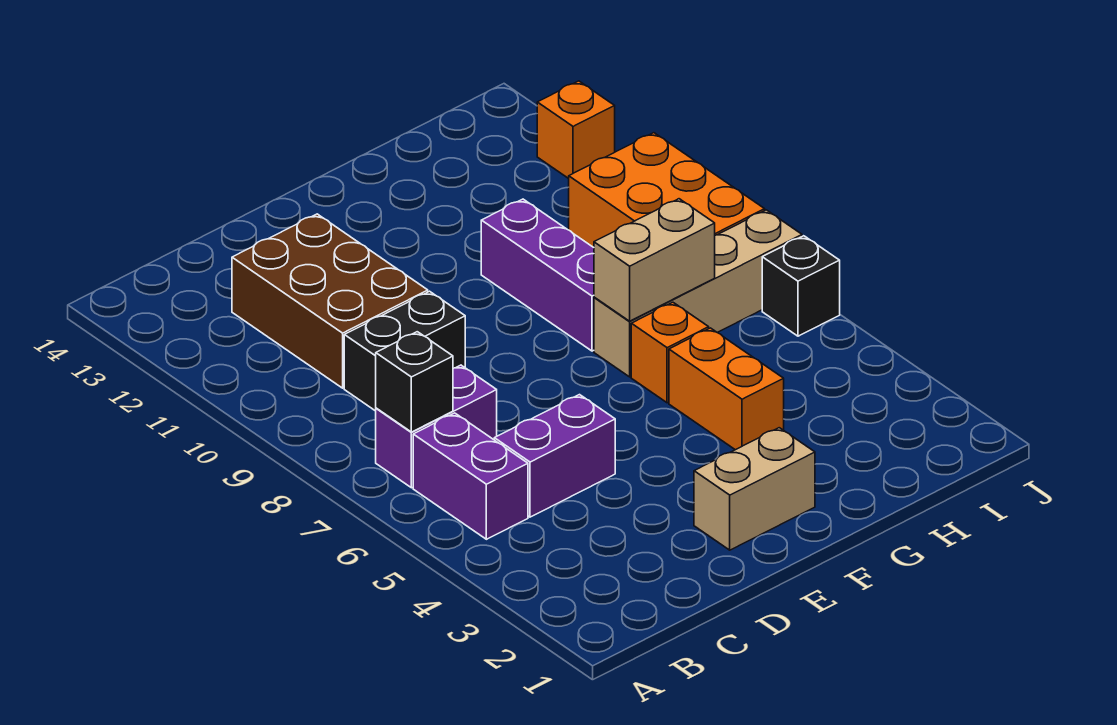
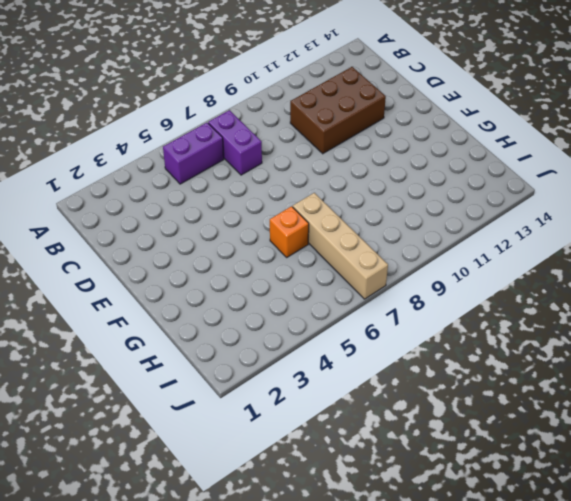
none -> purple 1x2 brick [494,395,615,517]
none -> black 1x2 brick [344,291,465,411]
none -> tan 1x2 brick [694,428,815,550]

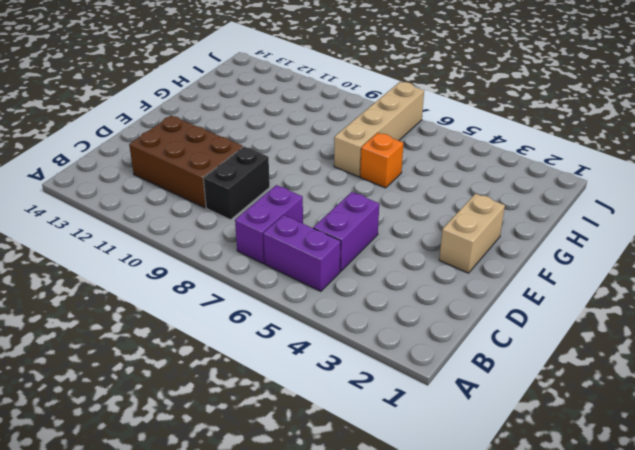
none -> orange 1x2 brick [669,328,784,450]
none -> purple 1x3 brick [481,199,594,351]
none -> orange 2x3 brick [569,133,765,247]

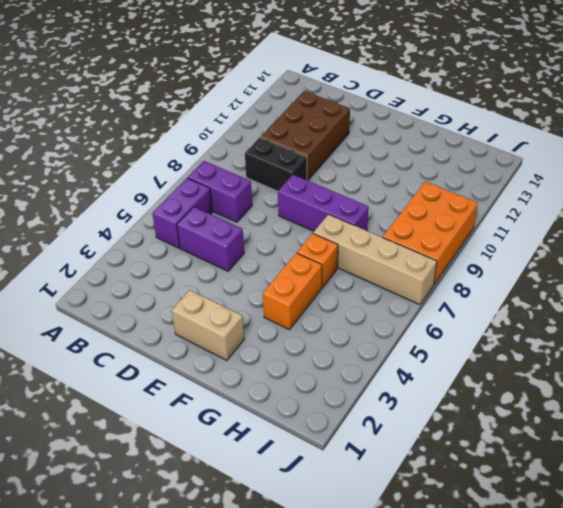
purple 1x3 brick [278,175,369,231] -> purple 1x3 brick turned to [481,199,594,351]
none -> black 1x1 brick [762,236,840,336]
none -> orange 1x1 brick [537,81,615,179]
none -> black 1x1 brick [376,332,453,432]

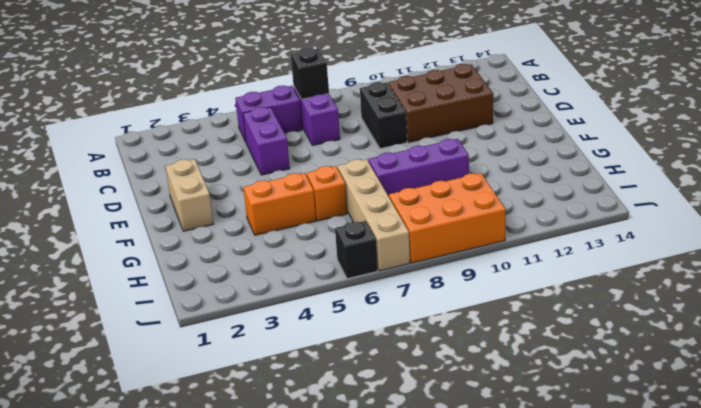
none -> orange 1x1 brick [537,81,615,179]
none -> tan 1x2 brick [594,199,715,321]

